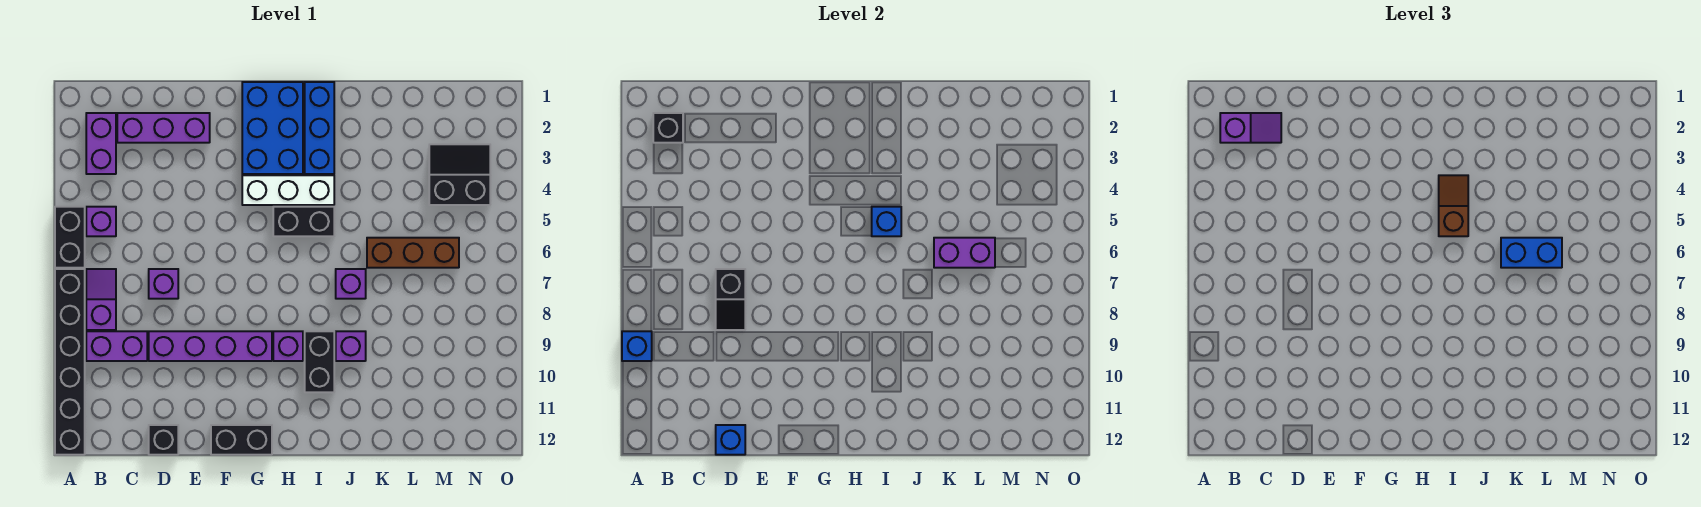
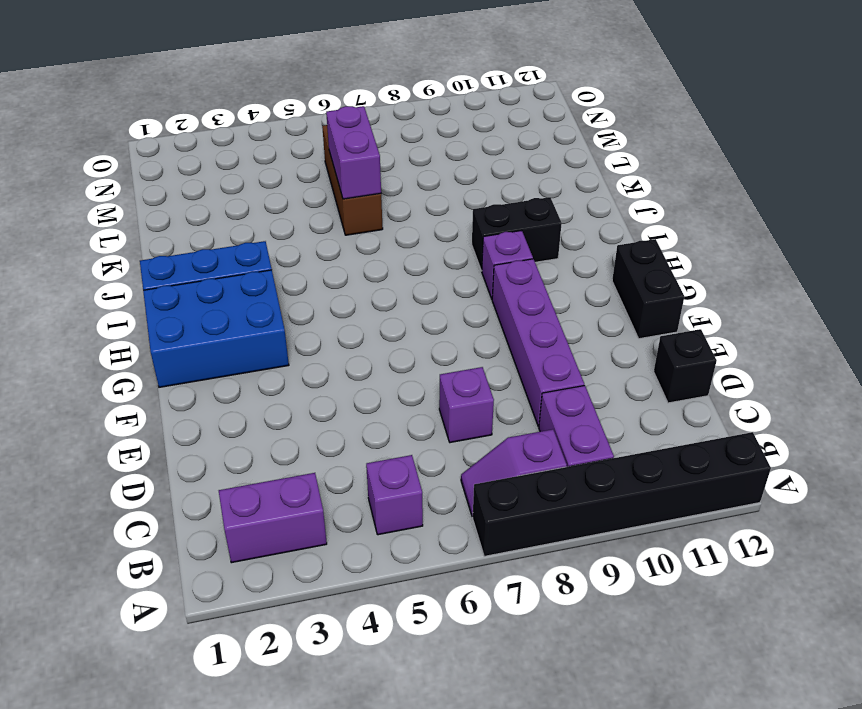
none -> black 1x2 brick [55,207,85,268]
none -> purple 1x3 brick [117,113,210,143]
none -> white 1x3 brick [242,175,334,205]
none -> black 1x2 brick [273,207,334,236]

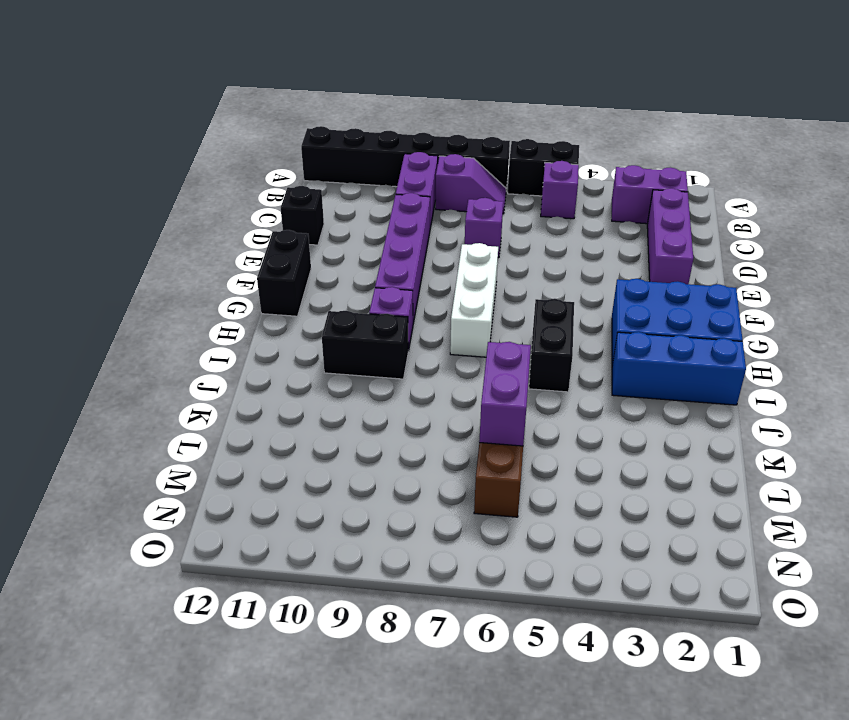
white 1x3 brick [450,243,498,357] -> white 1x3 brick moved to [242,175,334,205]
none -> purple 1x1 brick [336,269,366,299]
none -> purple 1x1 brick [336,331,366,361]
none -> black 2x2 slope [429,144,490,205]
none -> blue 1x1 brick [622,331,652,361]

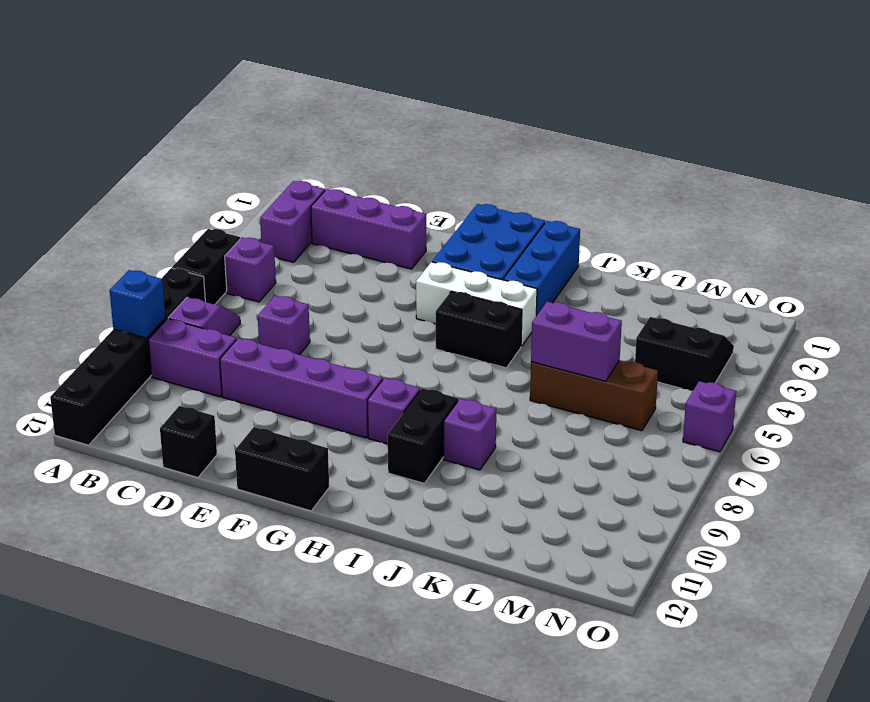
purple 1x1 brick [683,381,736,452] -> purple 1x1 brick moved to [336,269,366,299]
none -> black 1x1 brick [653,113,683,143]
none -> black 1x2 slope [716,269,745,330]
none -> blue 1x1 brick [716,425,745,455]
none -> blue 1x1 brick [872,207,901,236]

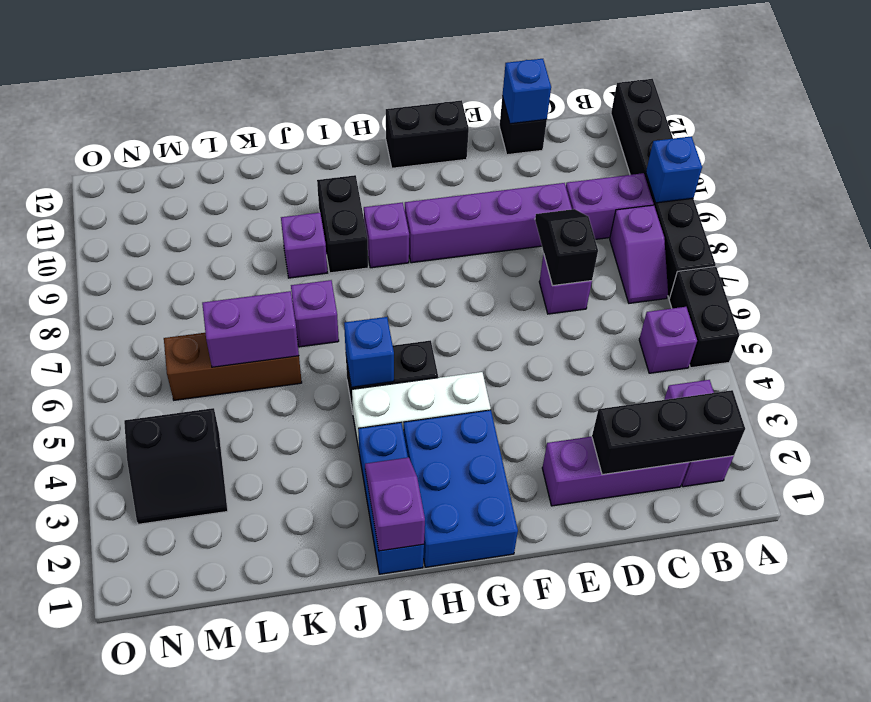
black 1x3 brick [592,390,745,475] -> black 1x1 brick [653,113,683,143]
purple 1x2 slope [365,457,425,551] -> purple 1x2 slope turned to [1220,113,1281,143]
none -> brown 1x2 slope [1439,175,1468,236]
none -> blue 1x2 brick [1501,238,1562,268]

